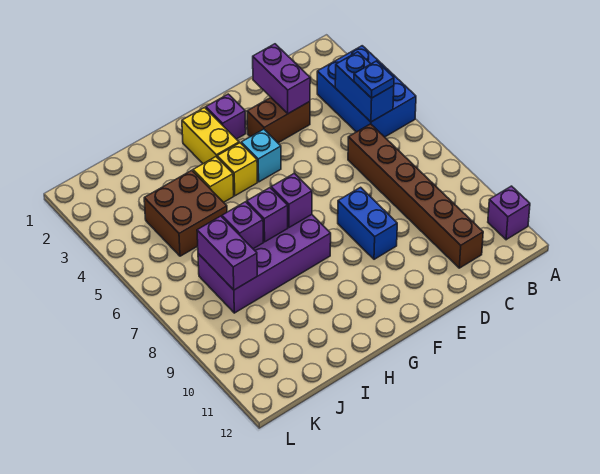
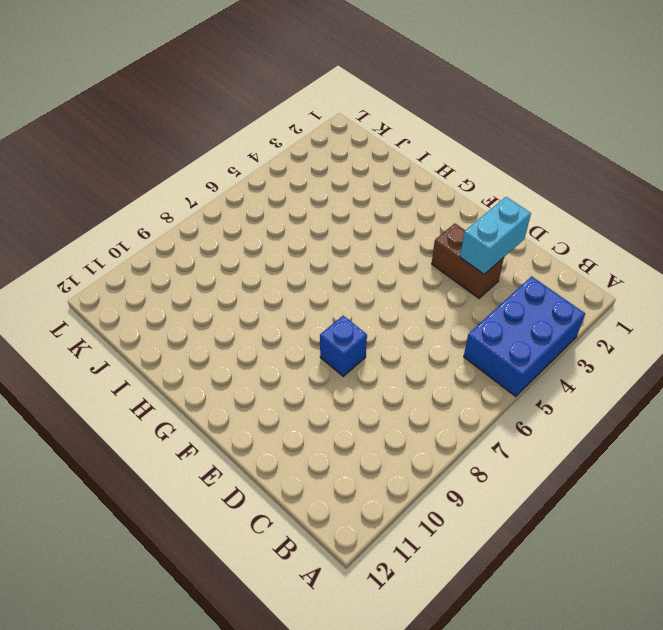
cyan 1x2 brick [460,197,531,274] -> purple 1x2 brick [253,44,310,114]
blue 1x1 brick [320,316,367,376] -> blue 1x2 brick [338,187,397,259]
none -> purple 1x1 brick [488,186,530,240]
none -> brown 1x6 brick [348,124,483,268]
none -> purple 1x1 brick [206,94,246,139]

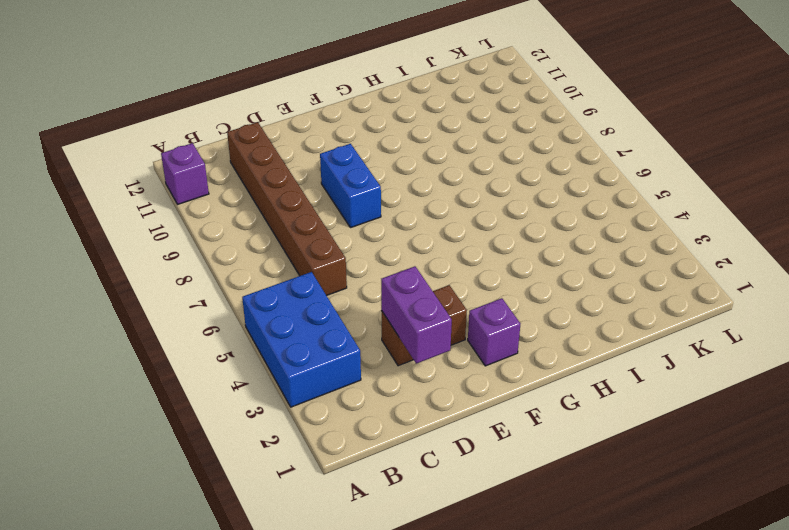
none -> cyan 1x1 brick [241,129,281,182]
none -> yellow 1x2 brick [182,108,239,164]
none -> yellow 1x1 brick [217,143,257,196]

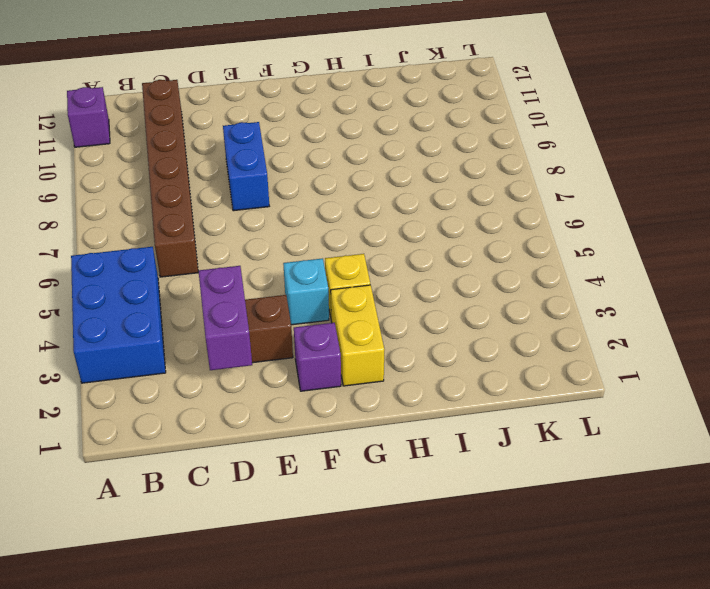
none -> purple 2x4 brick [198,215,331,313]
none -> yellow 1x1 brick [193,157,234,202]
none -> brown 2x2 brick [144,170,227,256]

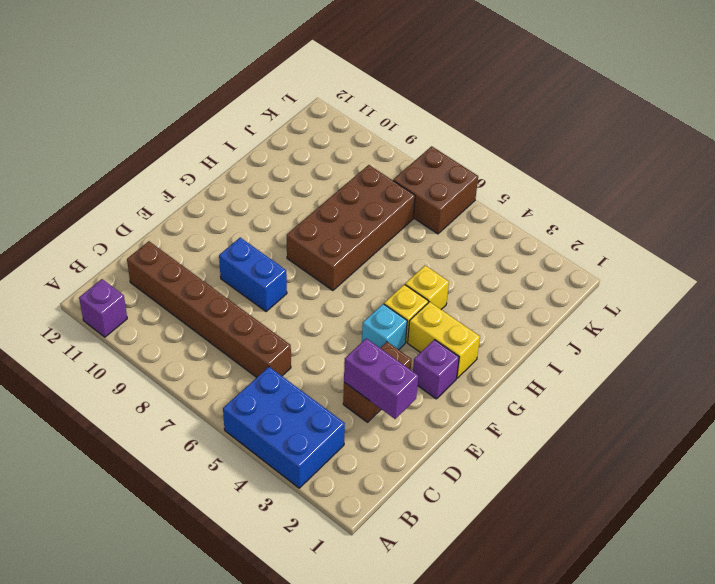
brown 2x4 brick [287,165,415,290] -> purple 2x4 brick [198,215,331,313]
brown 2x2 brick [393,146,478,234] -> brown 2x2 brick moved to [144,170,227,256]
none -> blue 1x2 brick [335,52,394,122]
none -> purple 1x1 brick [271,173,312,227]
none -> purple 1x1 brick [247,188,288,242]

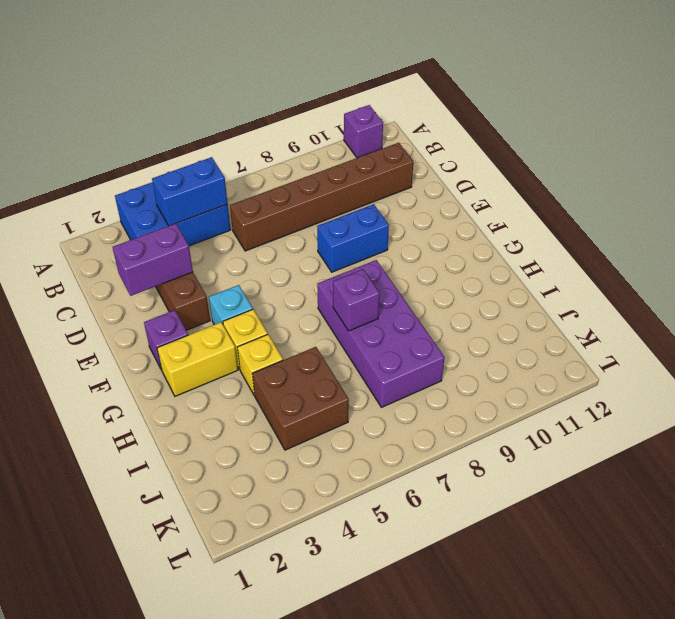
none -> purple 1x1 brick [271,173,312,227]
none -> purple 1x1 brick [222,202,263,249]
none -> purple 1x2 brick [197,216,257,290]

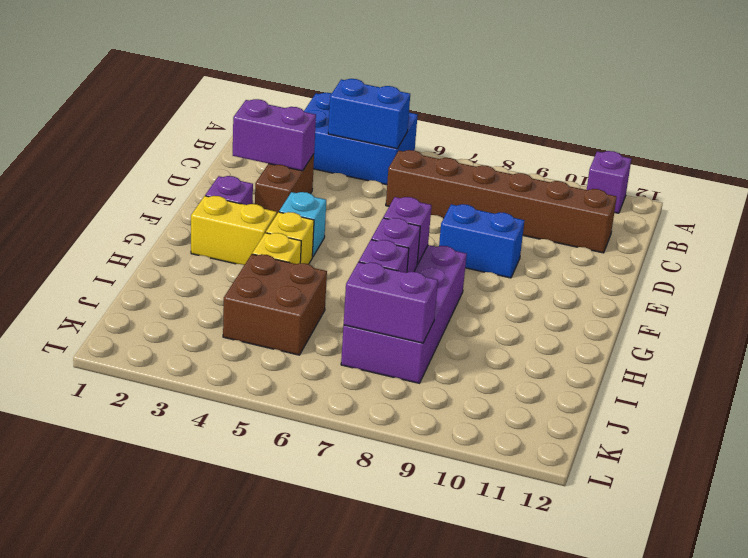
none -> blue 1x1 plate [354,61,394,98]

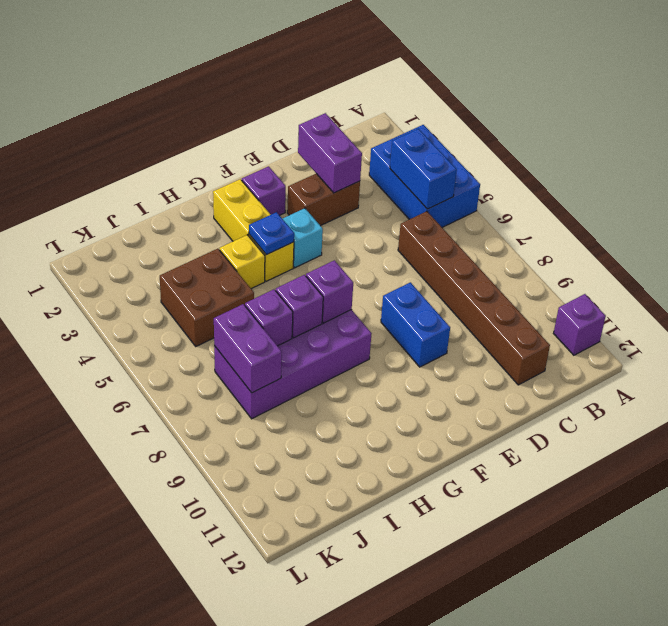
blue 1x1 plate [249,212,294,255] -> blue 1x1 plate moved to [354,61,394,98]

